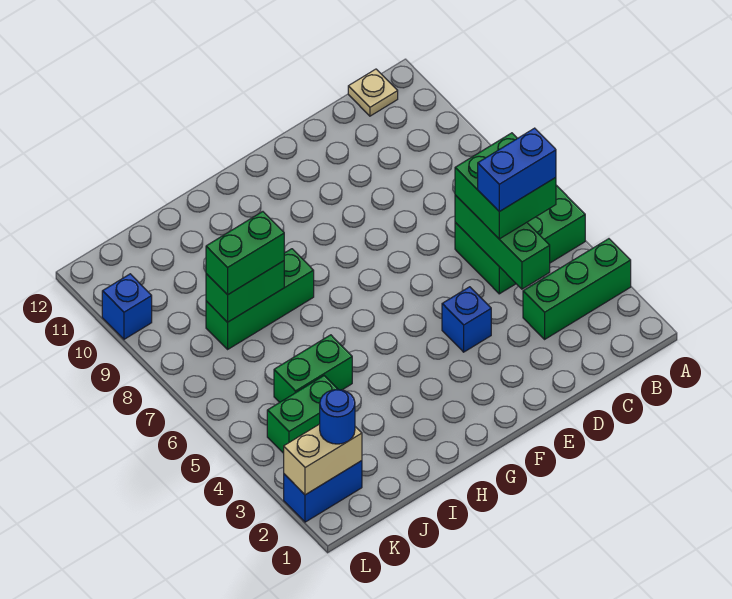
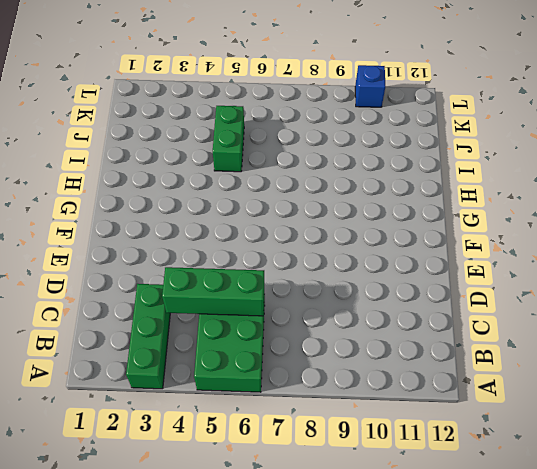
none -> tan 1x1 plate [348,69,398,116]
none -> blue 1x1 brick [442,287,491,352]
none -> green 1x3 brick [206,249,314,349]

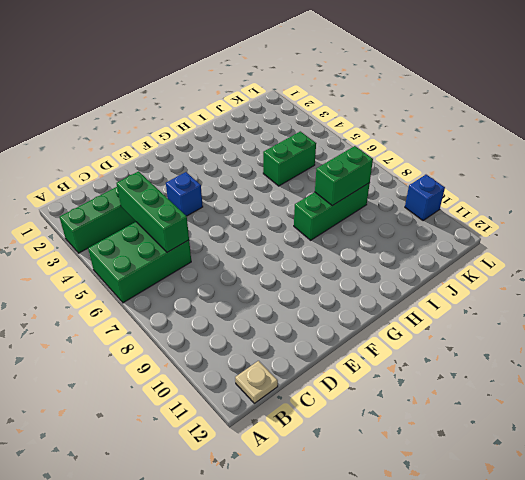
none -> green 1x2 brick [267,376,337,453]
none -> blue 1x2 brick [284,461,362,522]
none -> tan 1x2 brick [284,424,362,495]

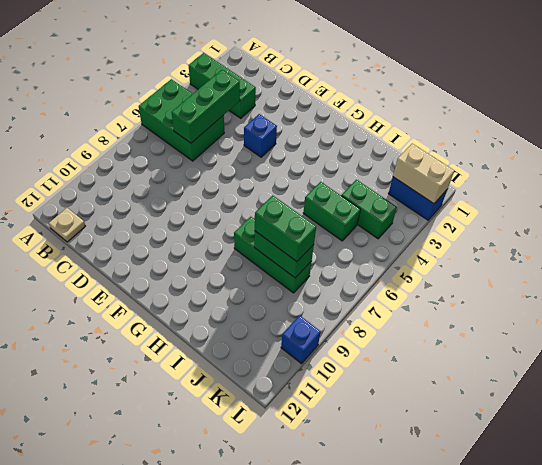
none -> green 2x2 brick [455,133,556,239]
none -> blue 1x1 round brick [320,389,355,444]
none -> blue 1x2 brick [478,128,556,212]

